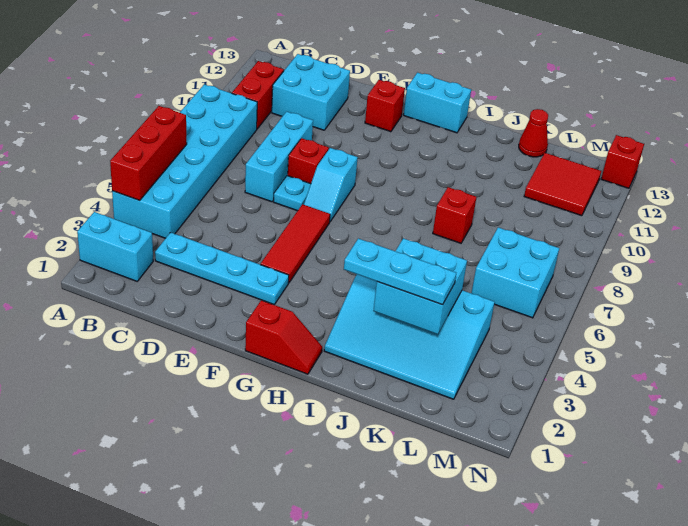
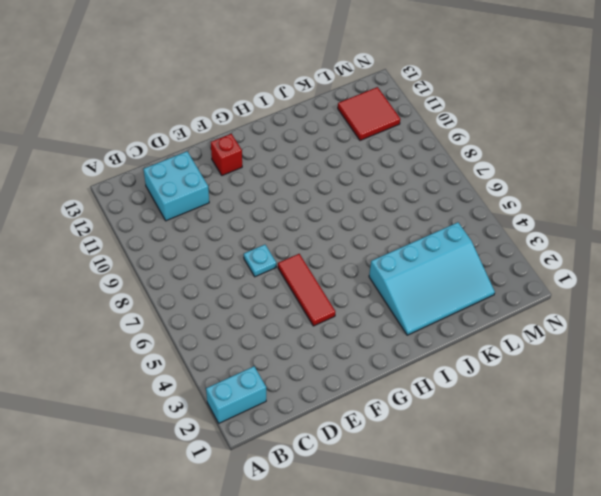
none -> cyan 2x6 brick [112,84,257,238]
none -> red 1x2 brick [232,61,284,129]
none -> cyan 1x4 plate [155,232,289,305]

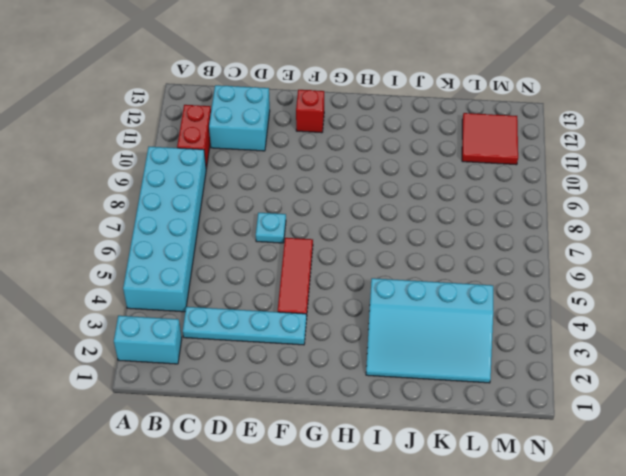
none -> cyan 1x3 brick [245,112,313,202]
none -> red 1x1 brick [288,138,329,184]
none -> cyan 1x2 slope [304,148,358,221]

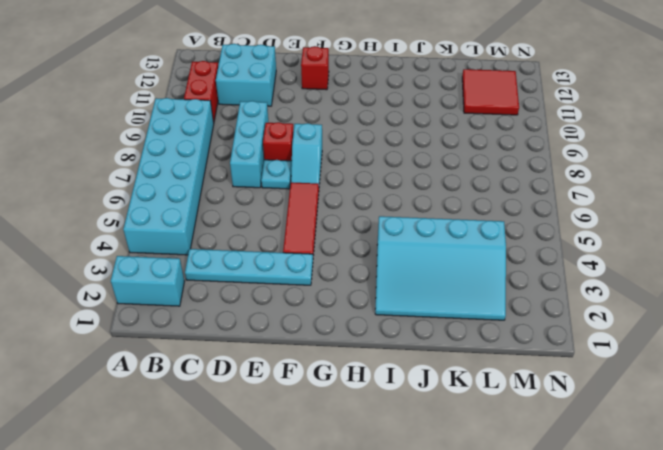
none -> red 1x2 slope [245,300,322,374]
none -> cyan 1x2 brick [404,73,471,133]
none -> red 1x1 brick [433,187,477,243]

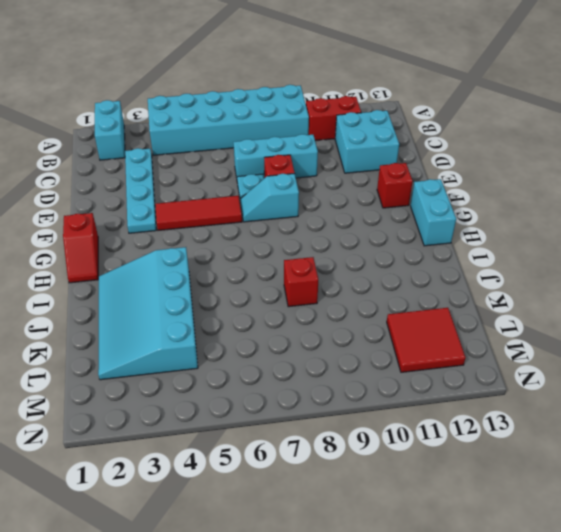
none -> red 1x1 cone [519,109,548,157]
none -> cyan 2x2 brick [472,227,559,318]
none -> red 1x1 brick [601,135,644,188]

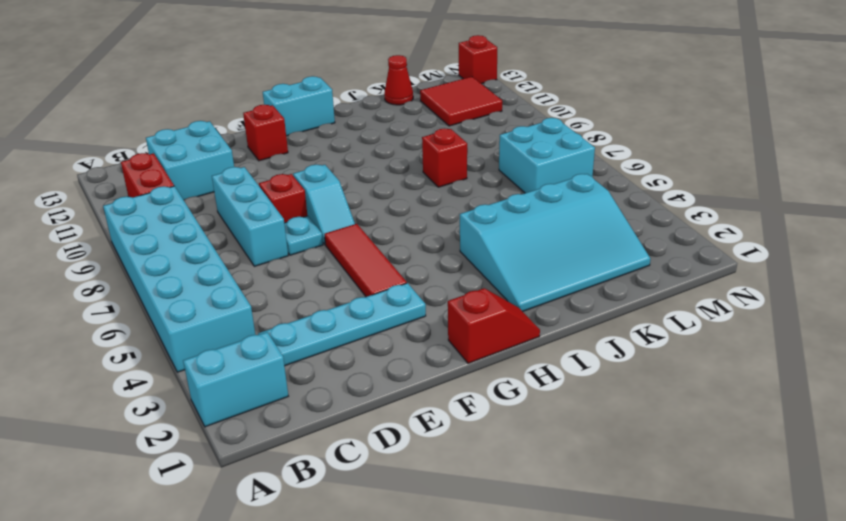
none -> red 1x3 brick [110,106,187,201]
none -> cyan 2x2 brick [373,238,467,334]
none -> cyan 1x3 plate [344,238,456,305]

